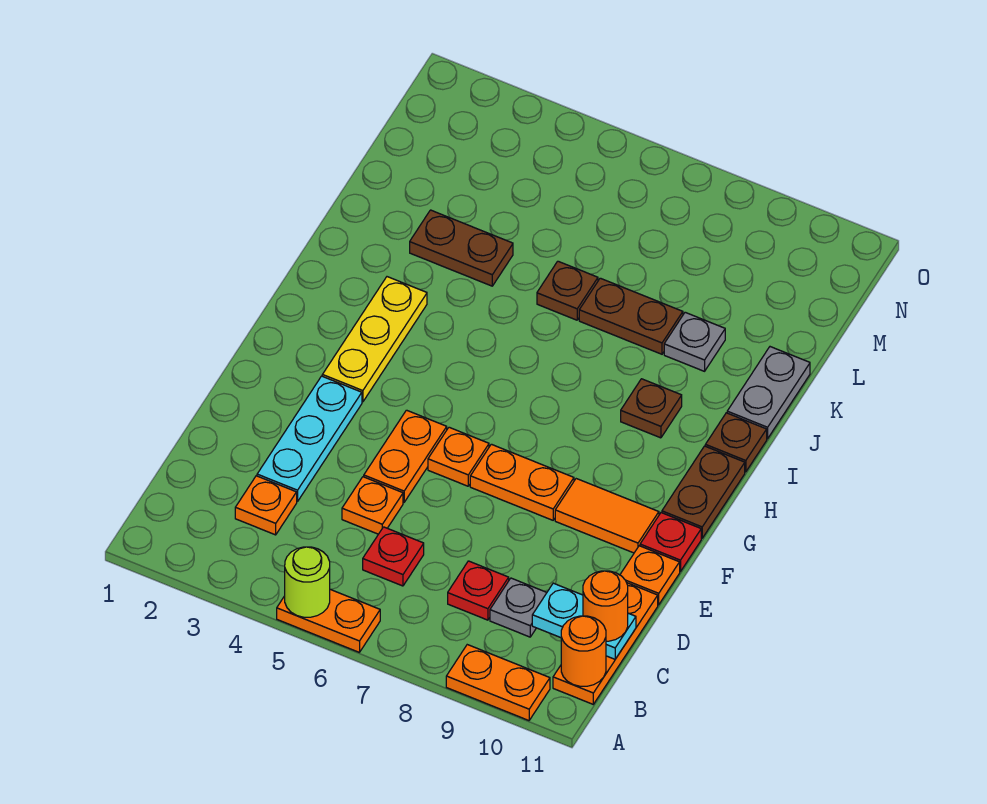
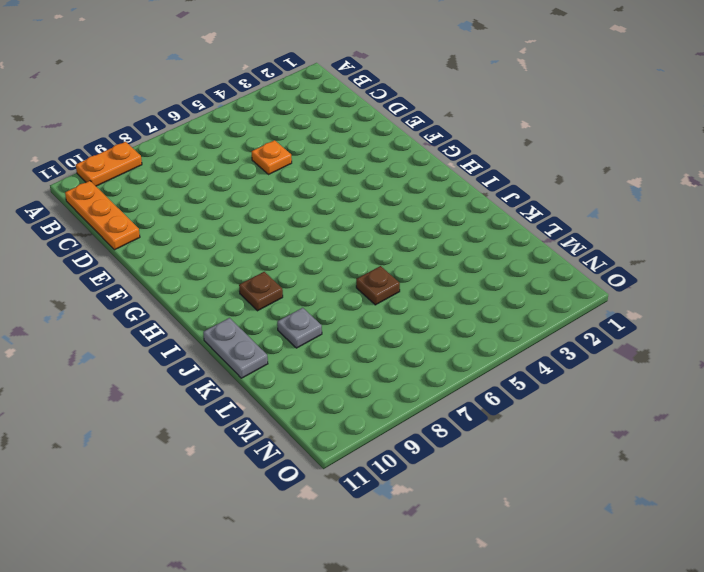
none -> orange 1x2 plate [277,589,380,652]
none -> orange 1x1 plate [235,476,297,535]
none -> red 1x1 plate [363,527,424,586]

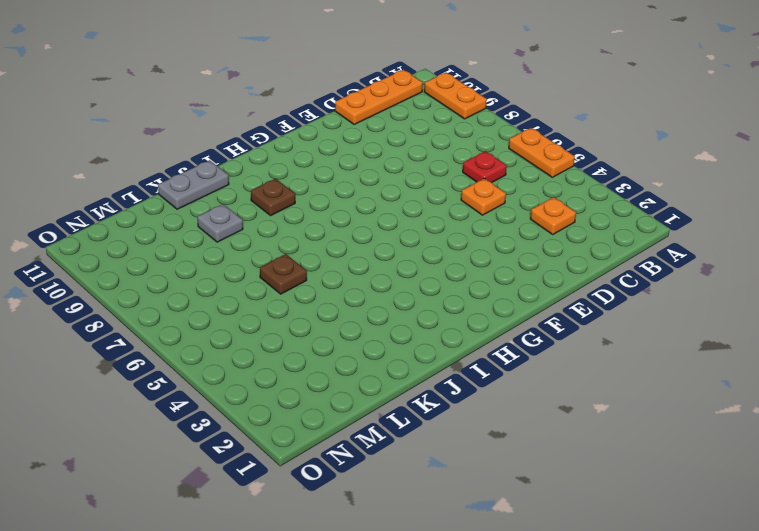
none -> red 1x1 plate [448,561,509,620]
none -> grey 1x1 plate [490,578,547,637]
none -> cyan 1x3 plate [257,376,362,502]

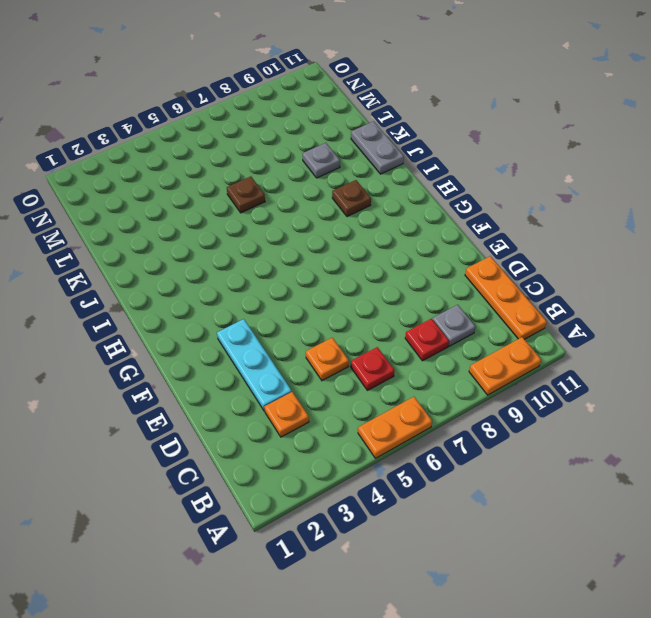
none -> orange 1x2 plate [364,410,447,502]
none -> orange 1x1 plate [620,546,680,605]
none -> orange 1x1 plate [428,427,489,486]

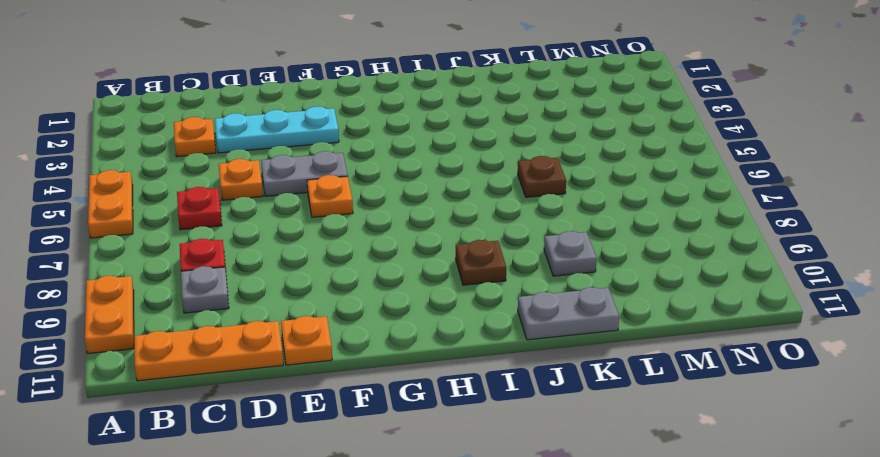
grey 1x2 plate [261,151,348,196] -> orange 1x2 plate [364,410,447,502]
none -> orange 1x2 plate [470,444,574,520]
none -> orange 1x2 tile [555,479,659,553]
none -> red 1x1 plate [640,513,701,572]

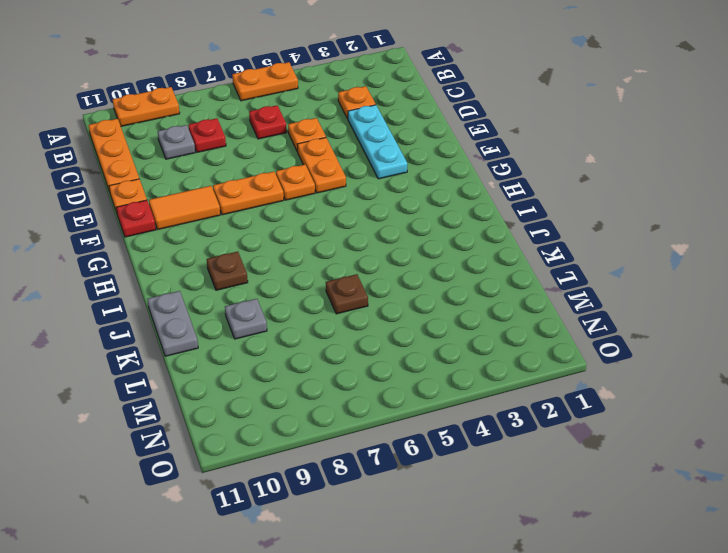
none -> yellow 1x3 plate [322,277,427,402]
none -> brown 1x2 plate [662,446,745,538]
none -> brown 1x1 plate [705,413,767,472]

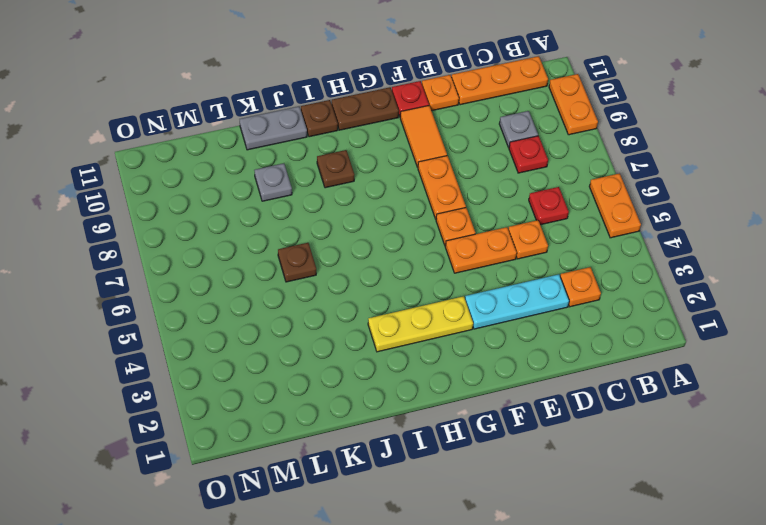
none -> brown 1x2 plate [410,210,513,286]
none -> brown 1x2 plate [579,278,683,354]
none -> lime 1x1 round brick [285,547,330,617]

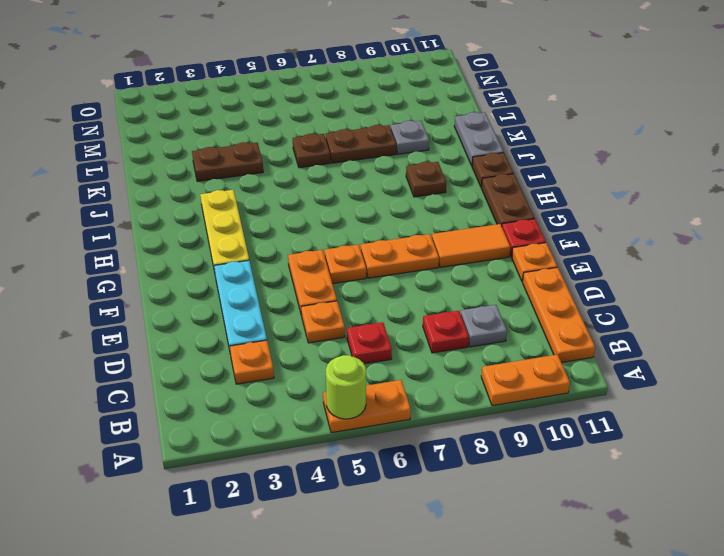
none -> orange 1x1 round brick [561,616,606,686]
none -> cyan 1x2 plate [532,583,636,659]
none -> orange 1x1 round brick [583,571,628,641]

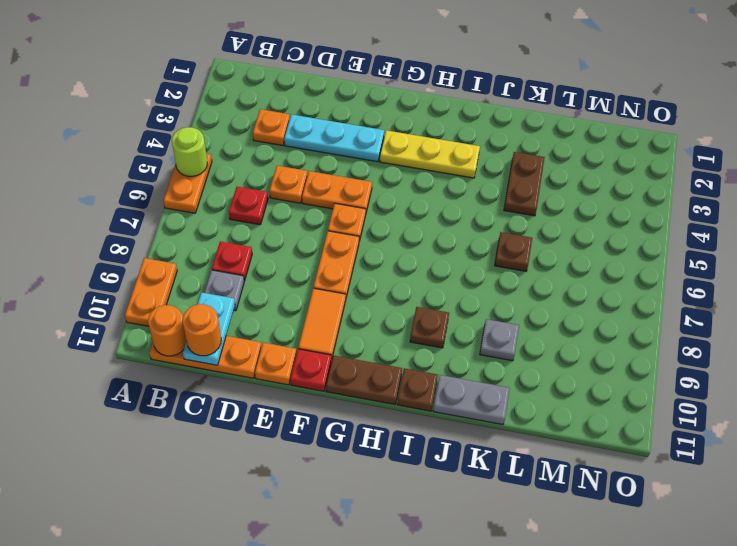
none -> brown 1x2 plate [579,278,683,354]

